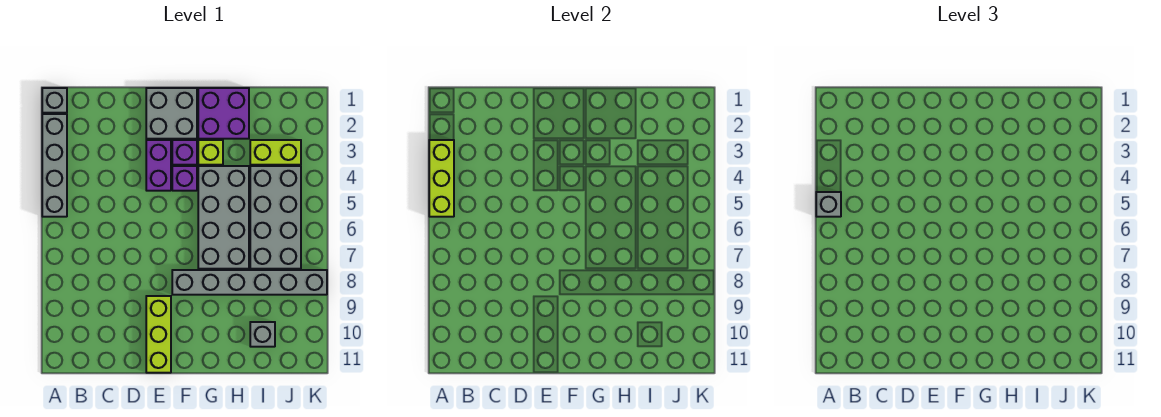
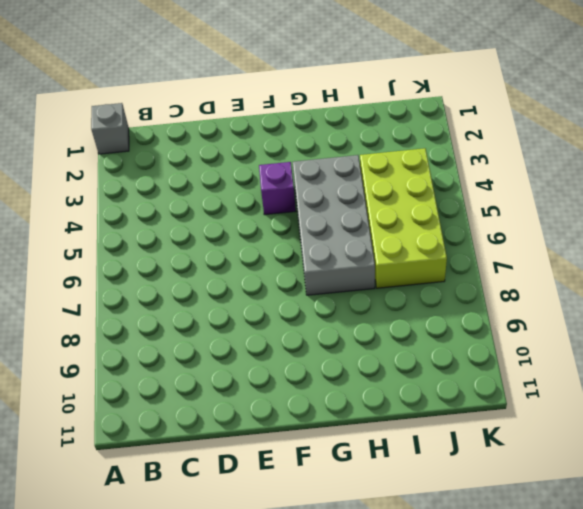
lime 2x4 brick [360,148,447,288] -> grey 2x4 brick [250,166,301,269]
none -> grey 1x4 brick [42,114,67,217]
none -> grey 2x2 brick [146,88,197,139]
none -> purple 1x2 brick [146,140,171,191]

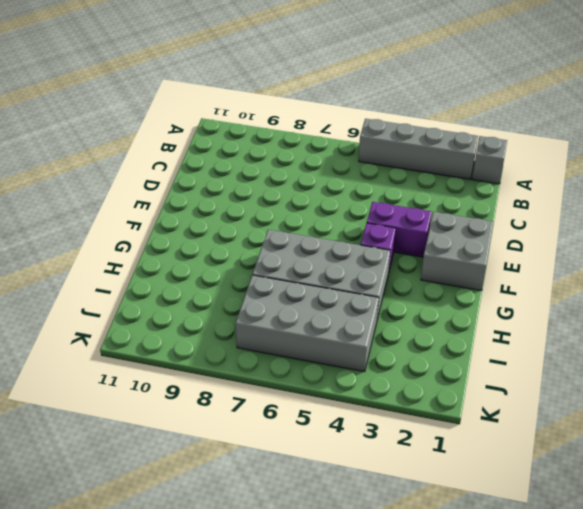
none -> lime 1x3 brick [146,296,171,373]
none -> purple 1x1 brick [172,140,197,165]
none -> grey 1x6 brick [172,270,327,295]

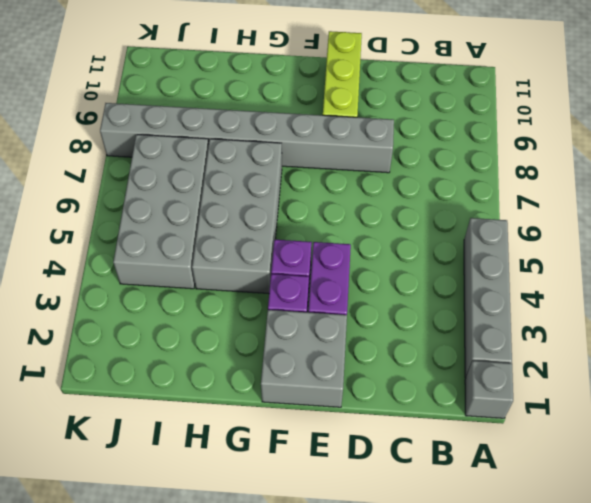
grey 1x8 brick [100,103,394,173] -> grey 1x6 brick [172,270,327,295]
none -> purple 2x2 brick [198,88,249,139]
none -> lime 1x1 brick [198,140,223,165]
none -> lime 1x2 brick [250,140,301,165]

